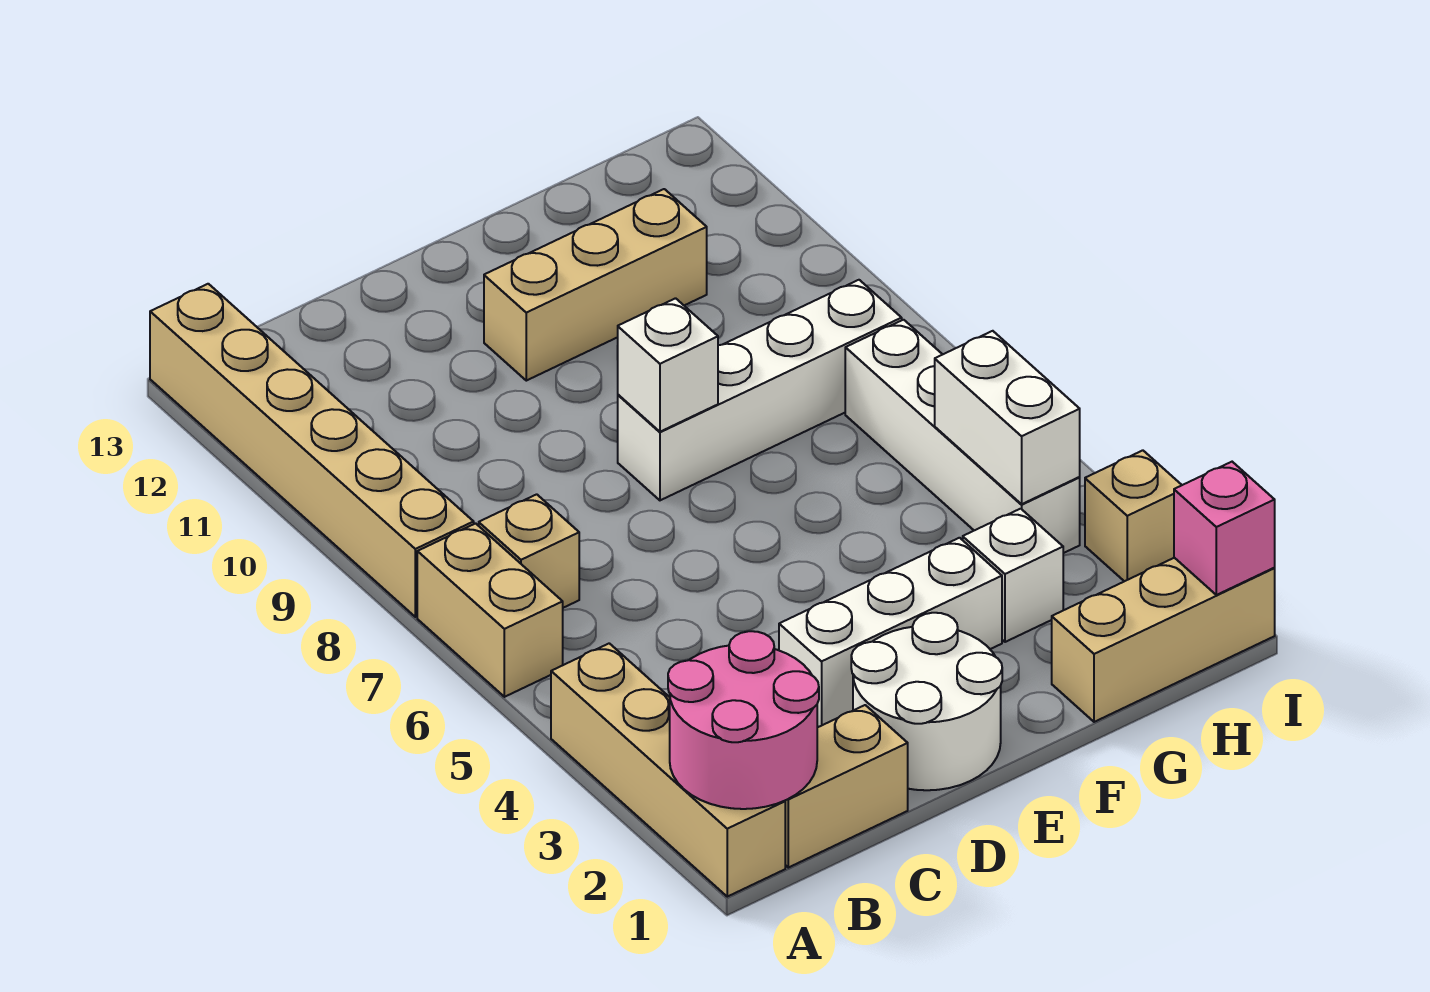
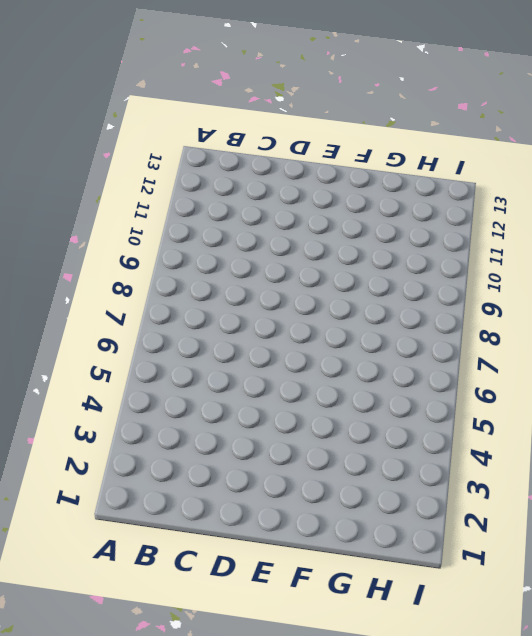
none -> tan 1x4 brick [551,643,785,897]
none -> tan 1x2 brick [417,523,563,697]
none -> tan 1x6 brick [150,284,474,617]

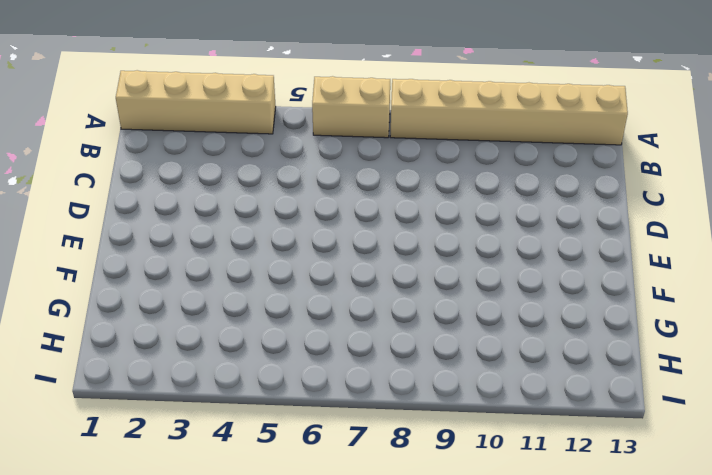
none -> tan 1x2 brick [785,705,908,868]
none -> tan 1x1 brick [479,494,579,608]
none -> white 2x2 round brick [851,613,1002,790]

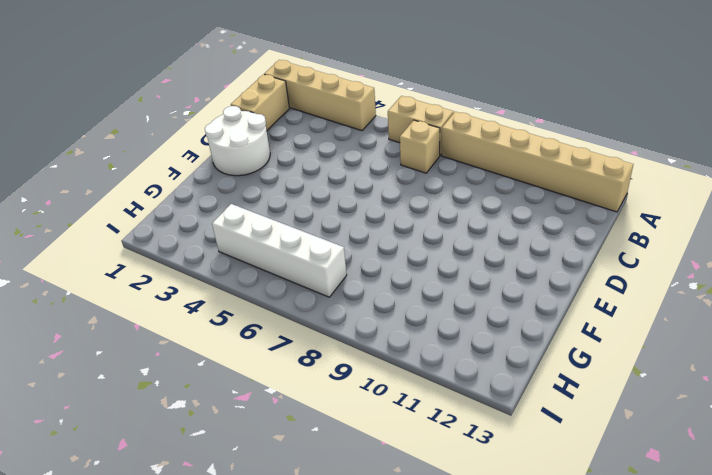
none -> white 1x3 brick [779,538,1002,727]
none -> white 1x4 brick [618,280,902,500]
none -> tan 1x3 brick [484,189,707,381]

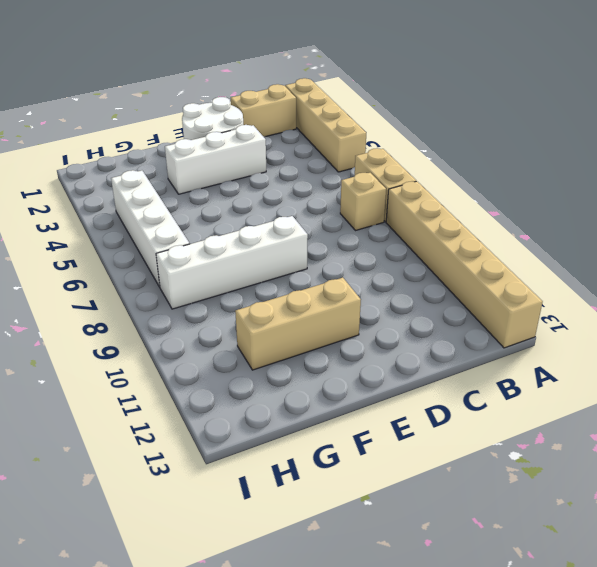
none -> tan 1x3 brick [1052,558,1275,722]
none -> white 1x1 brick [963,509,1063,642]
none -> tan 1x1 brick [1085,450,1182,581]

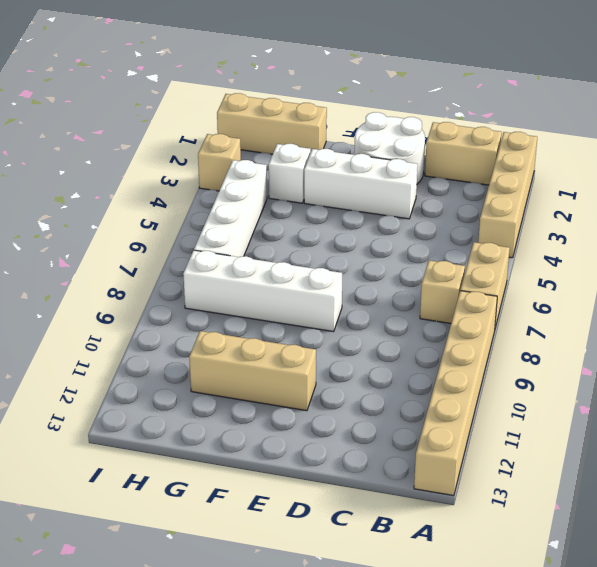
none -> pink 2x2 round brick [668,631,819,809]
none -> white 1x1 brick [618,298,718,432]
none -> white 1x2 brick [935,331,1080,504]

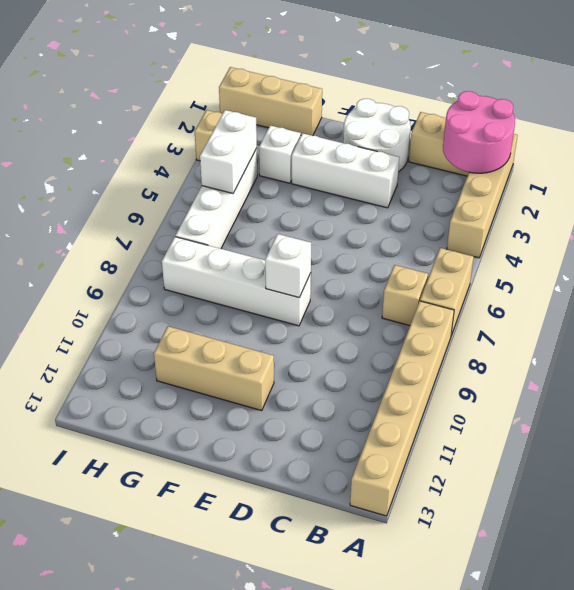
none -> pink 1x1 brick [1174,462,1275,595]

